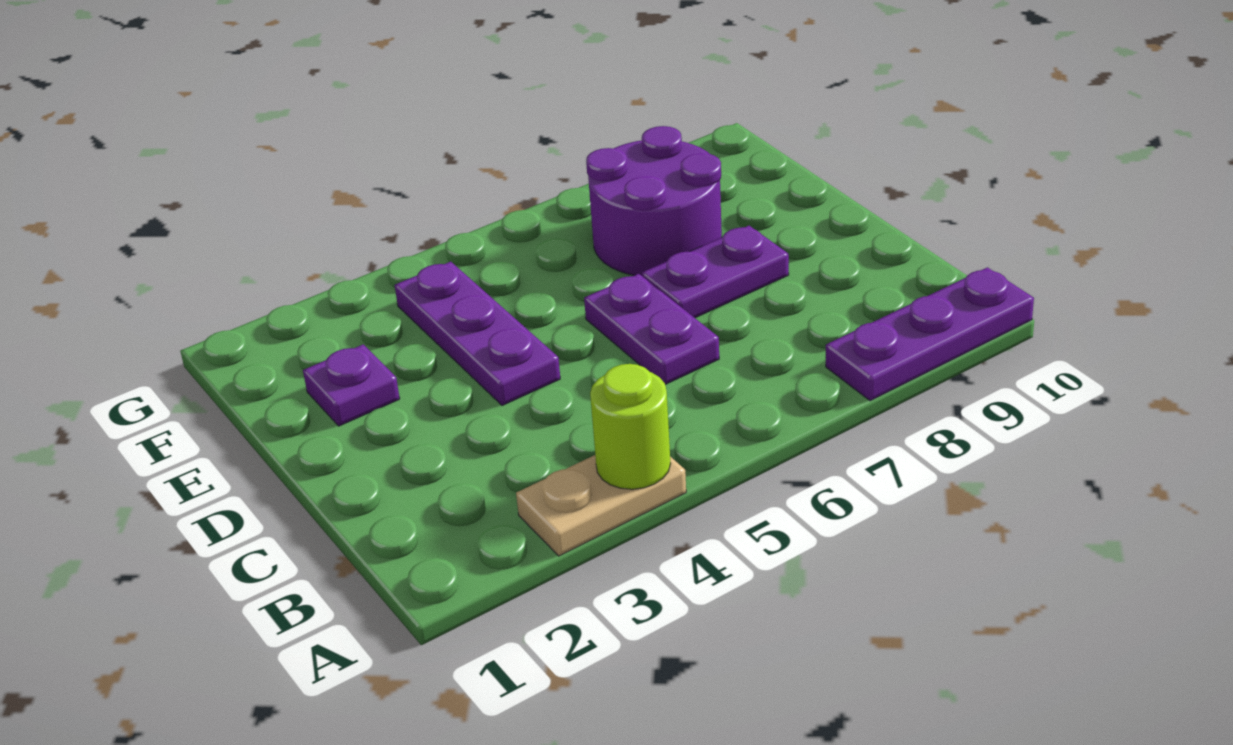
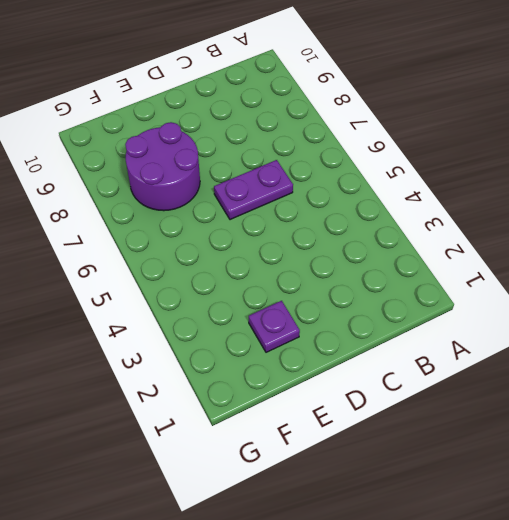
none -> tan 1x2 plate [516,455,686,556]
none -> purple 1x3 plate [826,267,1034,401]

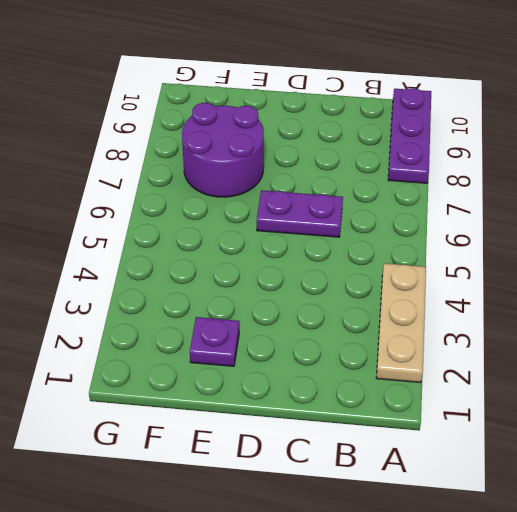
tan 1x3 plate [376,263,426,383] -> tan 1x2 plate [516,455,686,556]
none -> purple 1x3 plate [395,262,560,406]
none -> purple 1x2 plate [642,226,789,318]

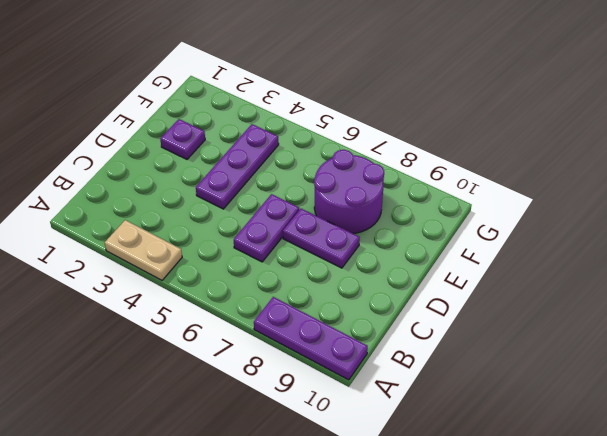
none -> lime 1x1 round brick [590,364,671,489]

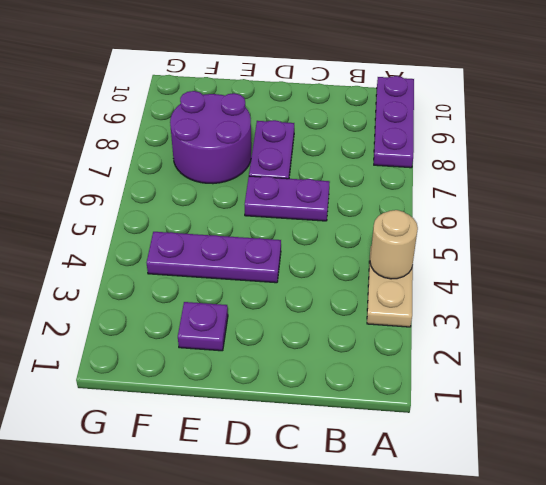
tan 1x1 round brick [370,210,418,279] -> lime 1x1 round brick [590,364,671,489]

